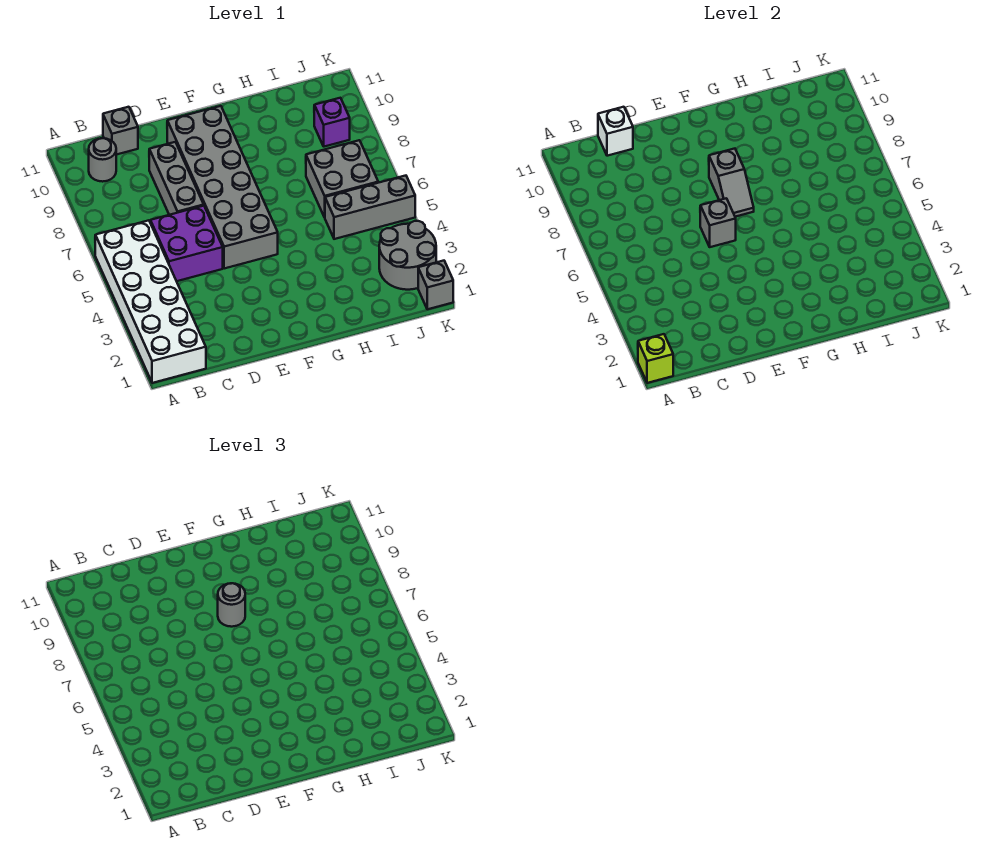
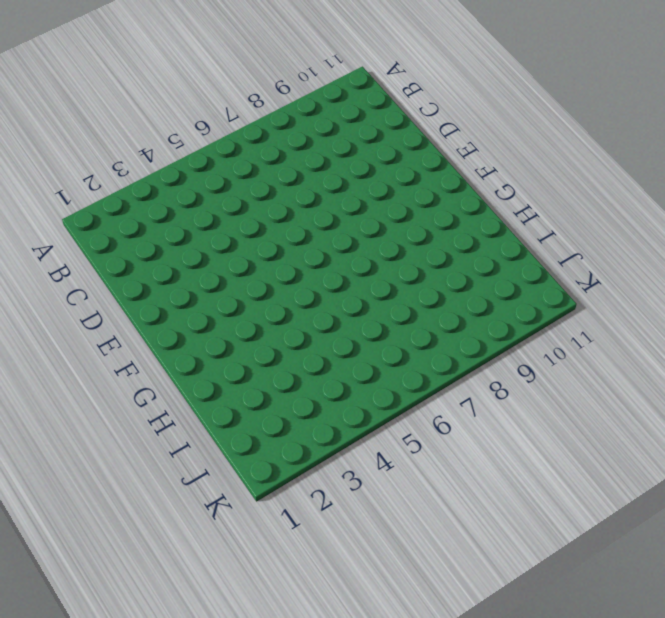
none -> white 2x6 brick [95,220,206,383]
none -> grey 1x1 round brick [89,138,116,182]
none -> purple 2x2 brick [150,206,223,281]

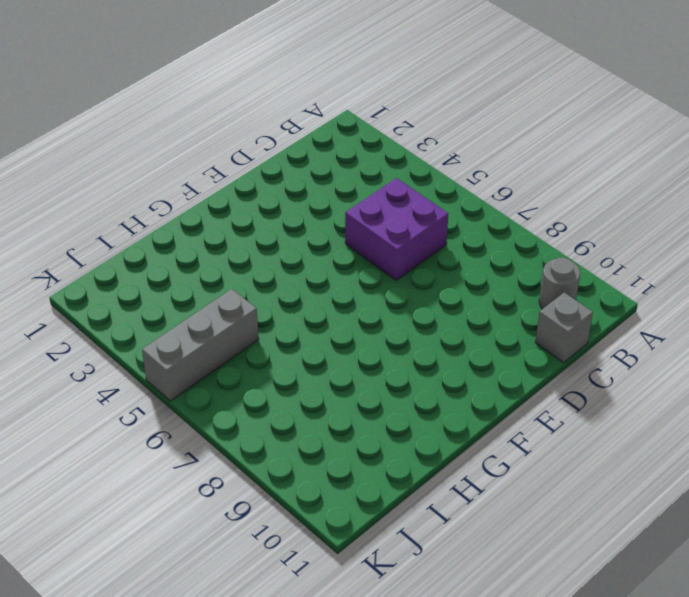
none -> white 2x6 brick [95,220,206,383]
none -> grey 1x3 brick [149,142,204,215]
none -> grey 2x6 brick [167,106,278,269]

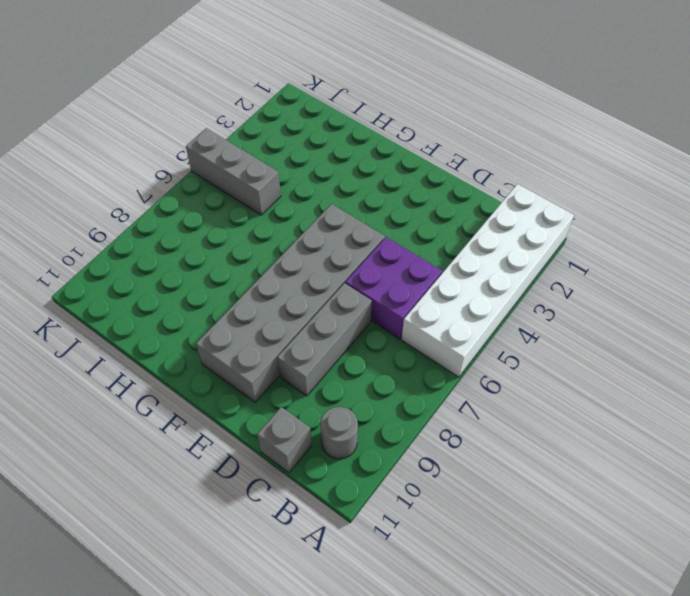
none -> grey 2x2 brick [306,140,378,217]
none -> grey 2x2 round brick [379,221,436,290]
none -> purple 1x1 brick [314,98,350,147]

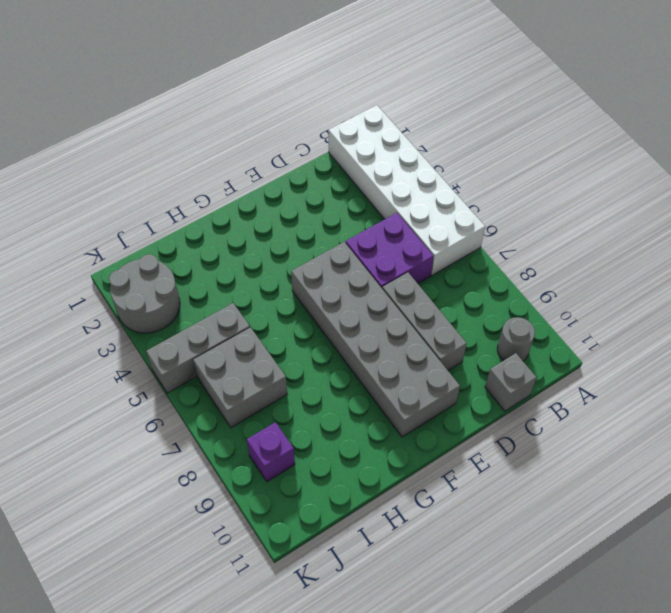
none -> grey 1x1 brick [418,261,453,309]
none -> lime 1x1 brick [638,334,673,383]
none -> white 1x1 brick [598,107,633,156]

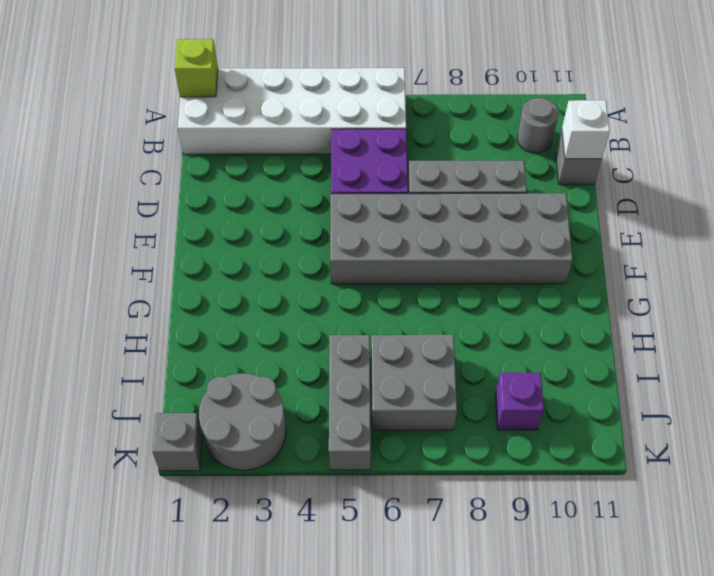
none -> grey 1x1 brick [700,198,736,247]
none -> grey 1x2 slope [709,149,754,217]
none -> grey 1x1 round brick [218,583,245,627]

